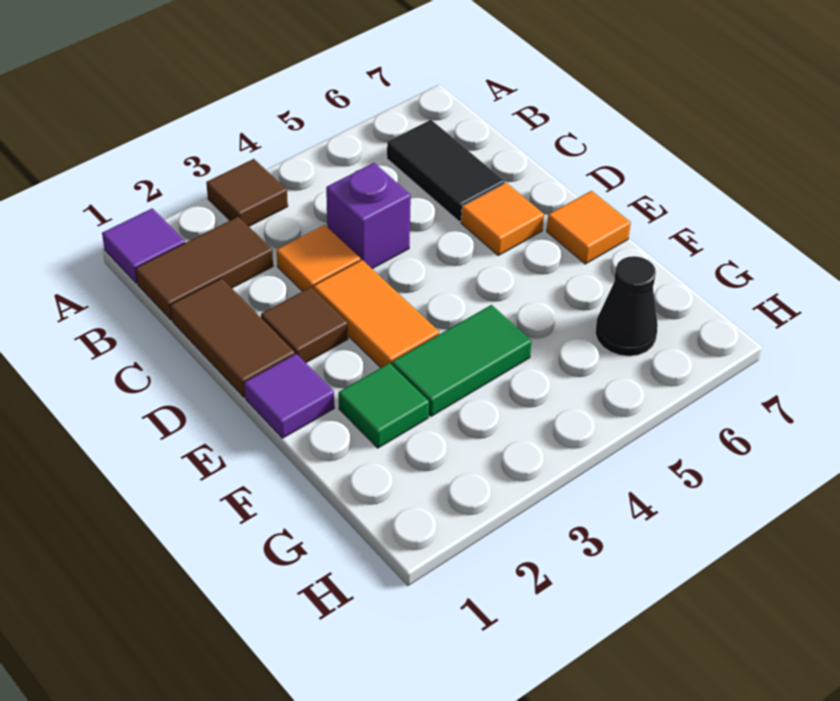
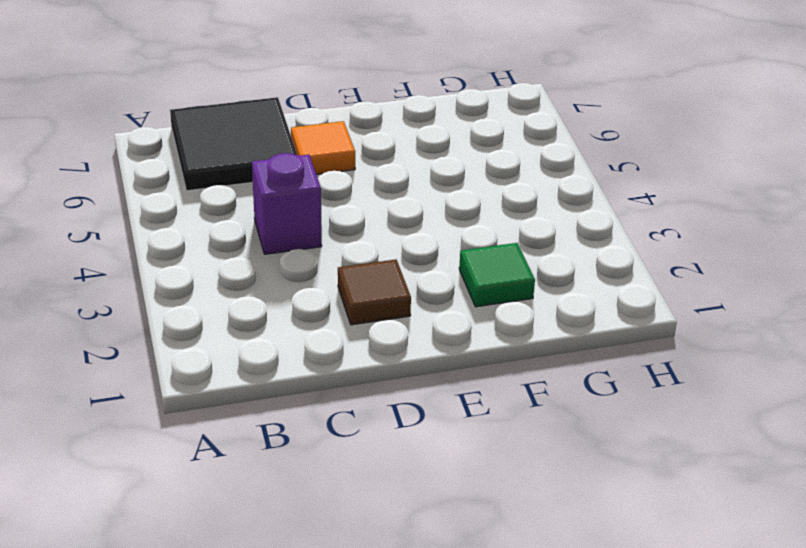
black 2x2 tile [170,97,297,191] -> black 1x2 tile [387,120,504,222]
none -> purple 1x1 tile [102,208,185,283]
none -> brown 1x1 tile [206,159,288,226]
none -> brown 1x2 tile [136,217,273,320]

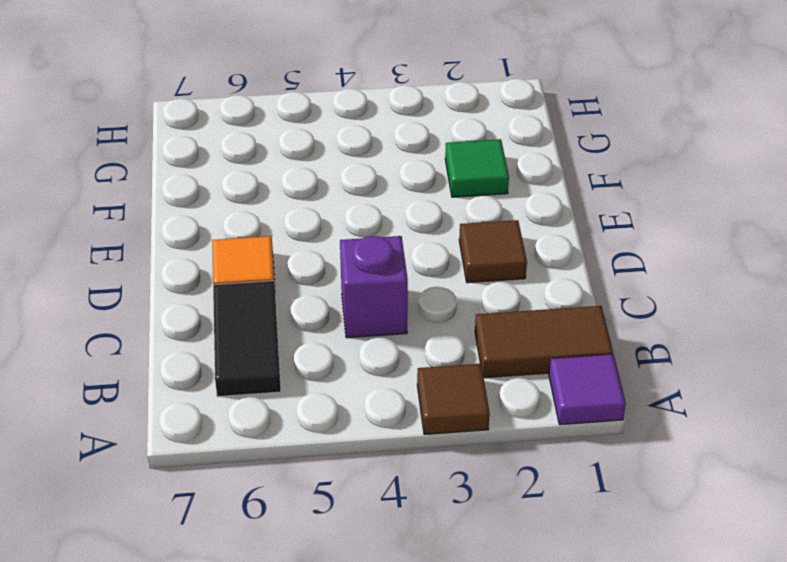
none -> brown 1x2 tile [170,278,295,397]
none -> orange 1x1 tile [277,225,360,291]
none -> orange 1x2 tile [314,260,439,368]

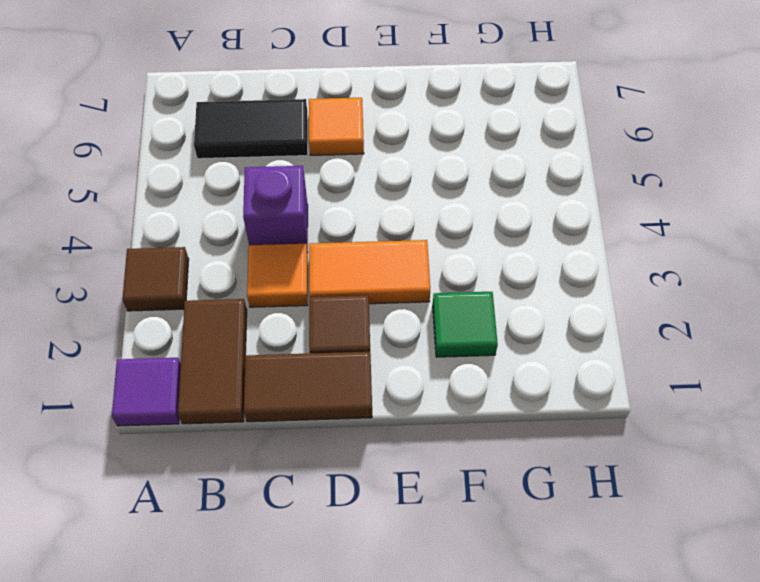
none -> purple 1x1 tile [244,354,334,438]
none -> orange 1x1 tile [547,191,631,264]
none -> green 1x2 tile [392,305,532,416]

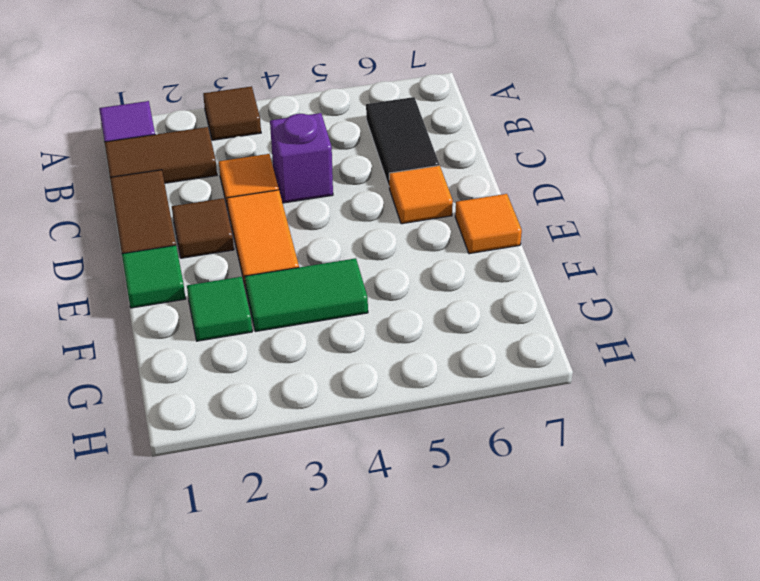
green 1x1 tile [122,245,186,308] -> purple 1x1 tile [244,354,334,438]
none -> black 1x1 cone [595,256,658,356]

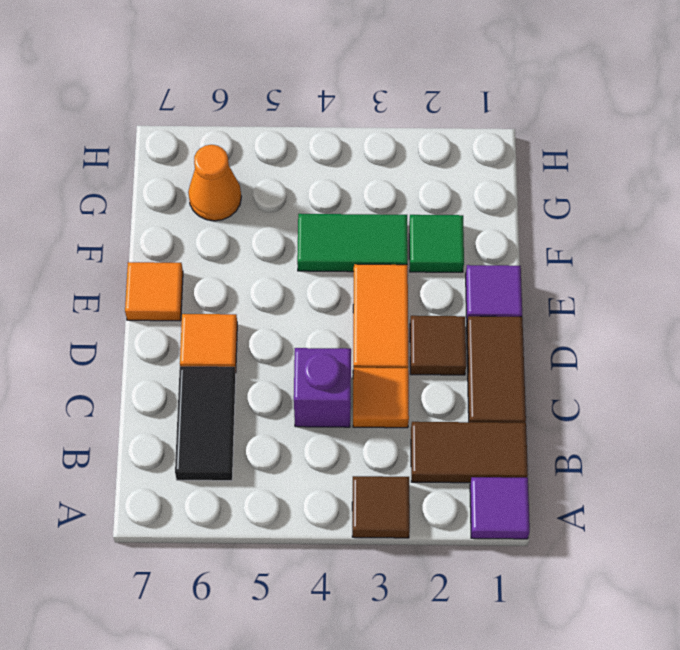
orange 1x1 cone [188,145,241,221] -> black 1x1 cone [595,256,658,356]

